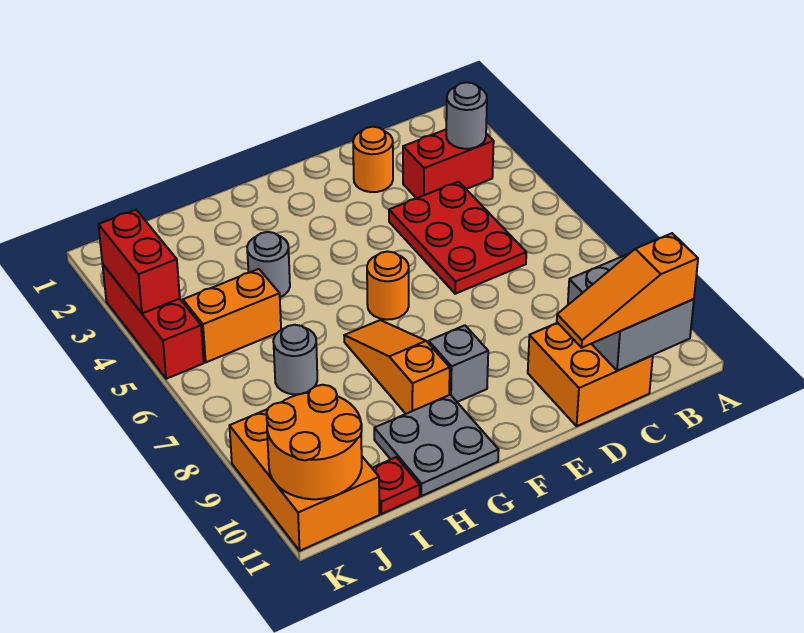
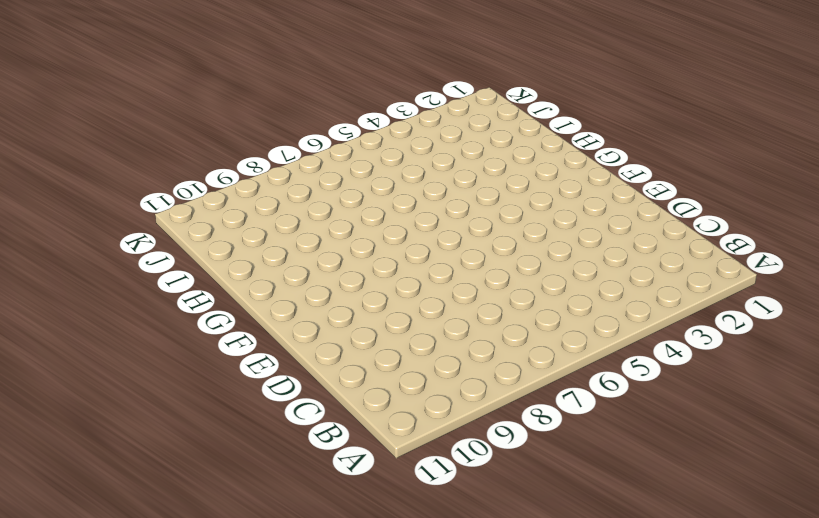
none -> red 1x2 brick [403,130,494,198]
none -> red 2x3 plate [389,182,526,294]
none -> orange 2x2 brick [528,323,653,426]

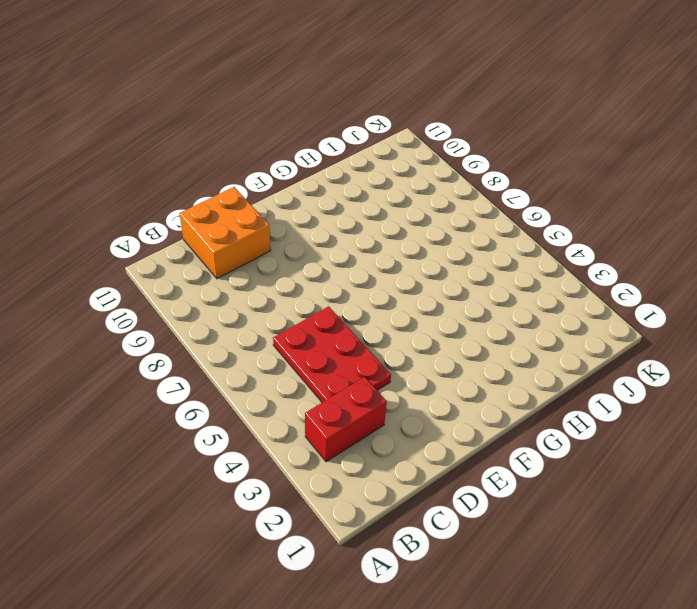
none -> orange 1x1 round brick [353,127,393,192]
none -> orange 1x1 round brick [367,251,409,320]
none -> grey 1x1 brick [429,325,488,402]

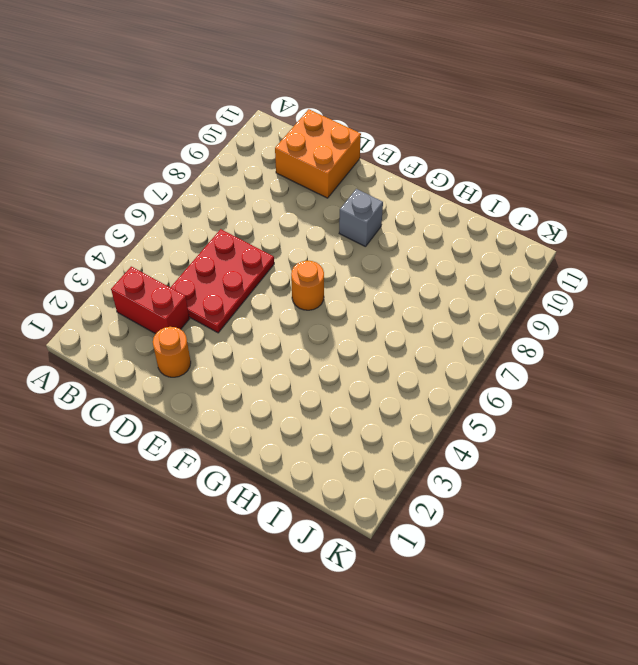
none -> orange 1x3 slope [344,320,450,414]
none -> grey 2x2 plate [374,395,499,496]
none -> grey 1x1 round brick [247,232,290,297]

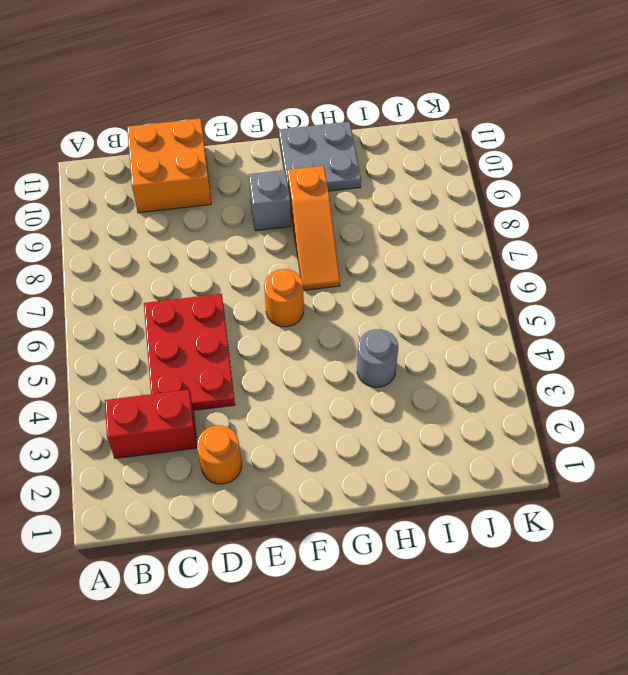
none -> orange 1x2 brick [183,269,281,362]
none -> grey 1x1 round brick [273,325,317,394]
none -> red 1x1 plate [372,457,420,514]

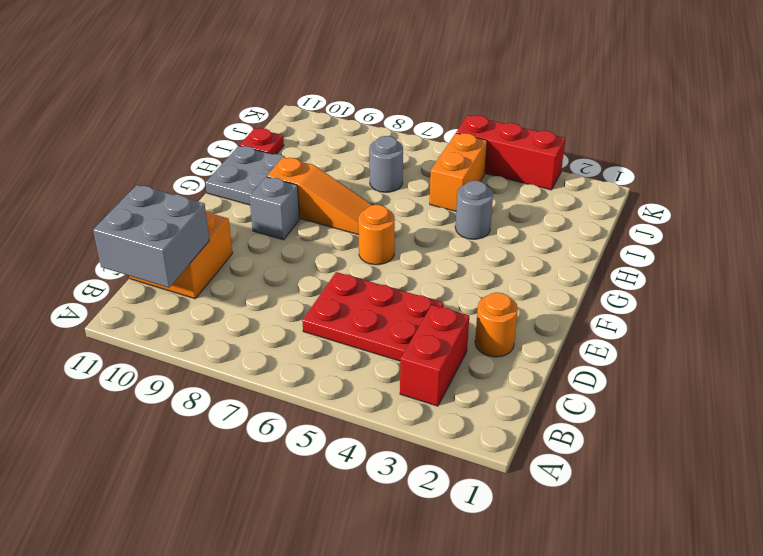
none -> orange 2x3 brick [230,392,379,551]
none -> grey 1x1 round brick [446,82,487,149]
none -> orange 2x2 round brick [266,385,362,499]

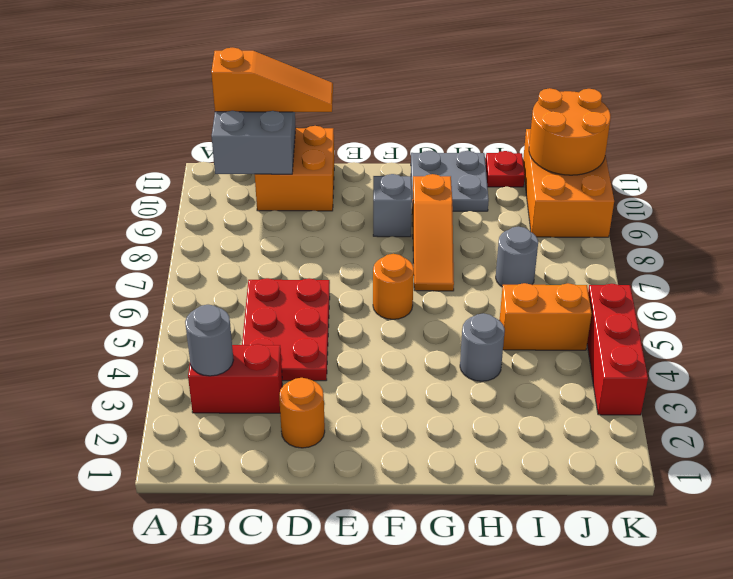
none -> red 1x2 brick [99,210,180,313]

